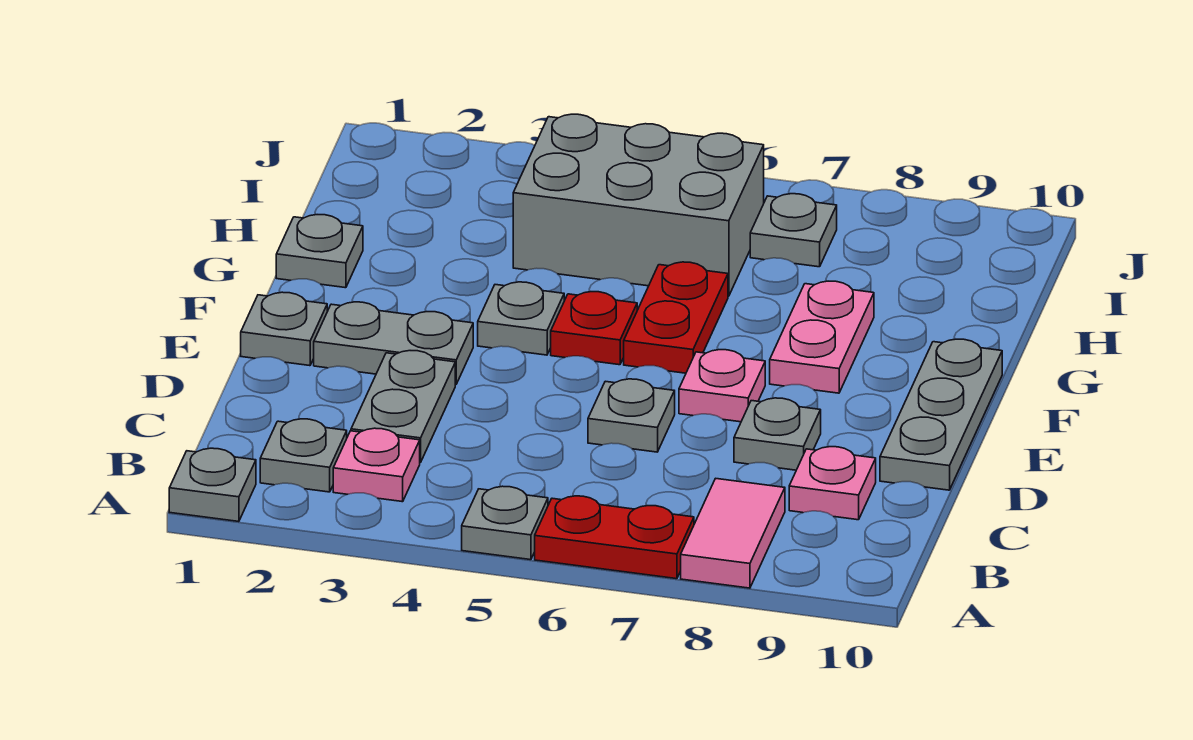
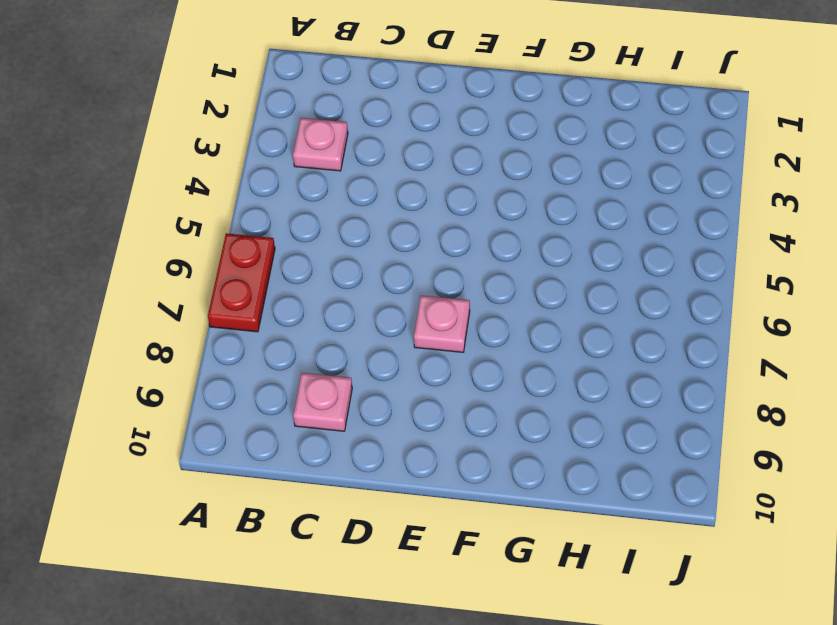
none -> grey 1x1 plate [169,448,256,522]
none -> grey 1x1 plate [462,486,548,560]
none -> pink 1x2 tile [681,478,785,588]

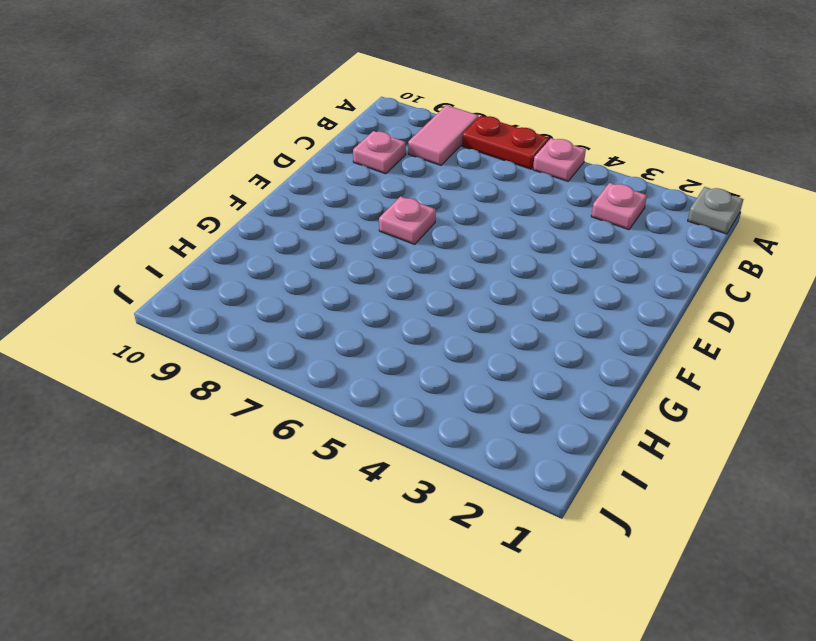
pink 1x1 plate [533,138,586,181] -> grey 1x1 plate [462,486,548,560]
none -> grey 1x1 plate [260,419,347,492]
none -> grey 1x2 plate [351,351,455,463]
none -> grey 1x1 plate [588,379,675,452]

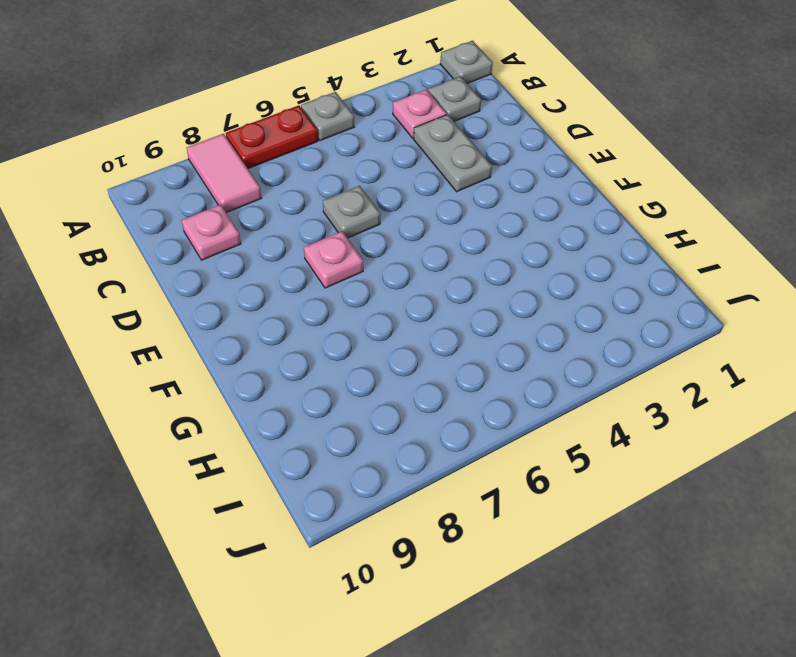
none -> grey 1x1 plate [734,398,821,470]
none -> grey 1x3 plate [880,339,1002,490]
none -> grey 1x1 plate [241,292,327,366]

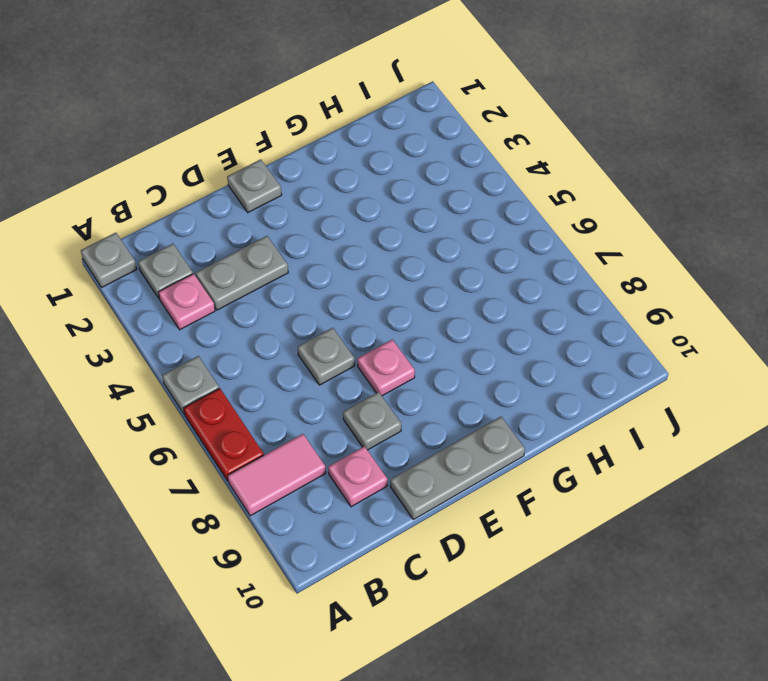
none -> grey 1x2 plate [314,302,473,385]
none -> grey 1x1 plate [478,282,564,355]
none -> red 1x1 plate [551,292,637,365]

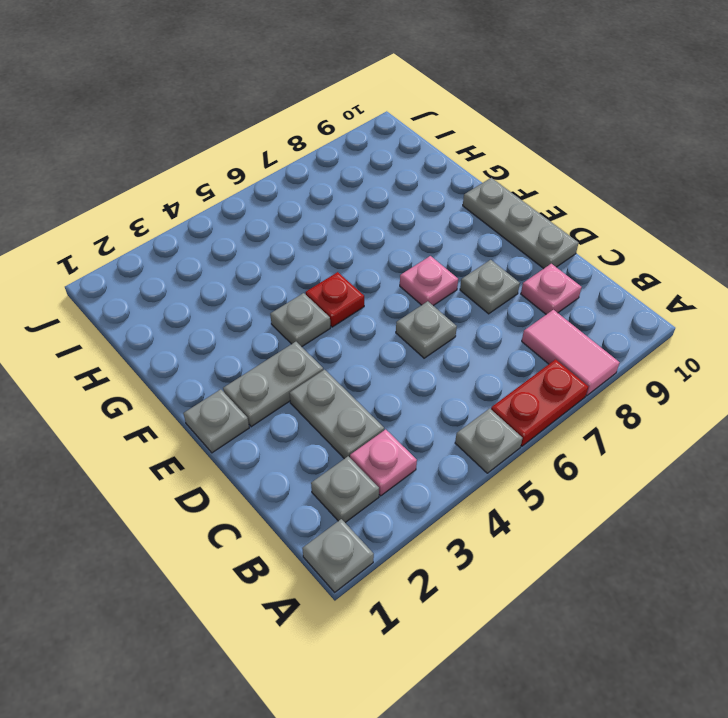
none -> red 1x2 plate [624,262,728,373]
none -> pink 1x2 plate [770,281,874,393]
none -> grey 1x1 plate [276,215,363,288]

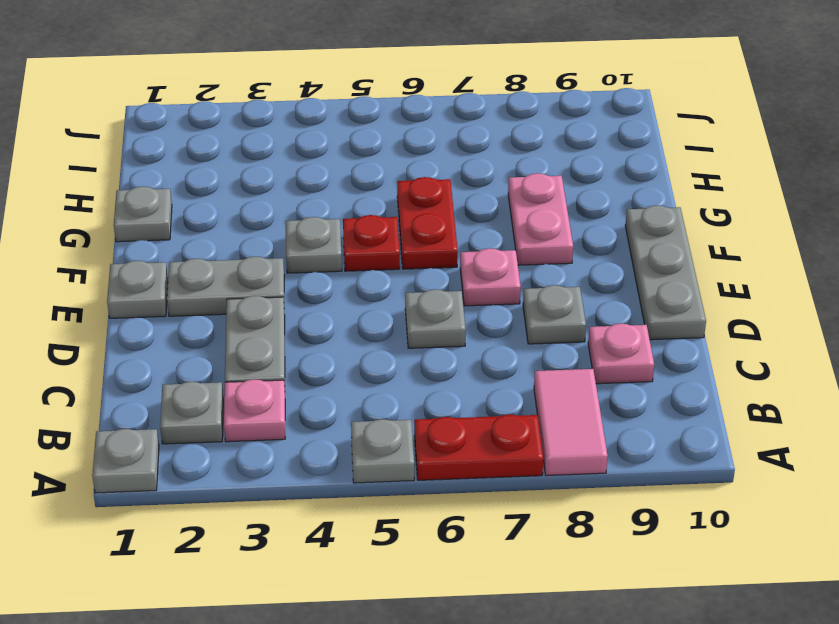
none -> grey 2x3 brick [513,114,764,296]
none -> grey 1x1 plate [750,194,837,267]

